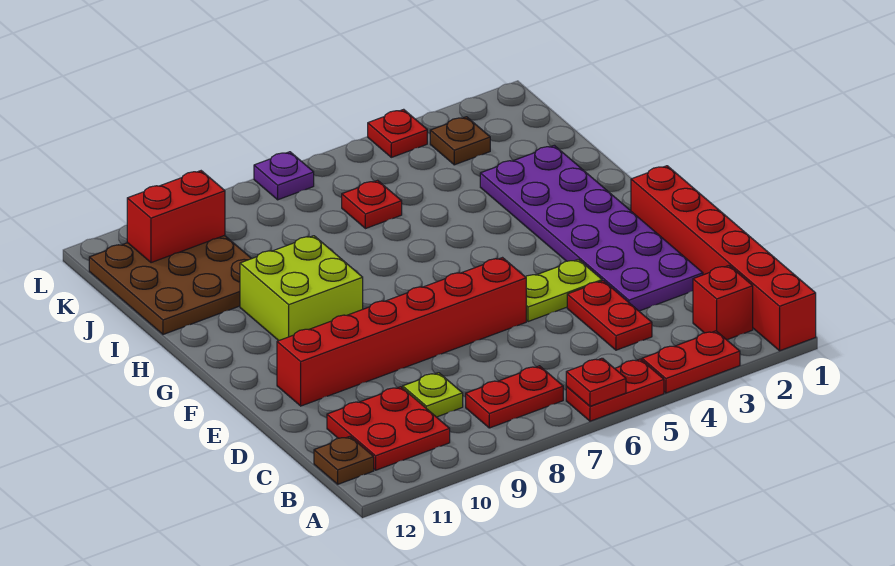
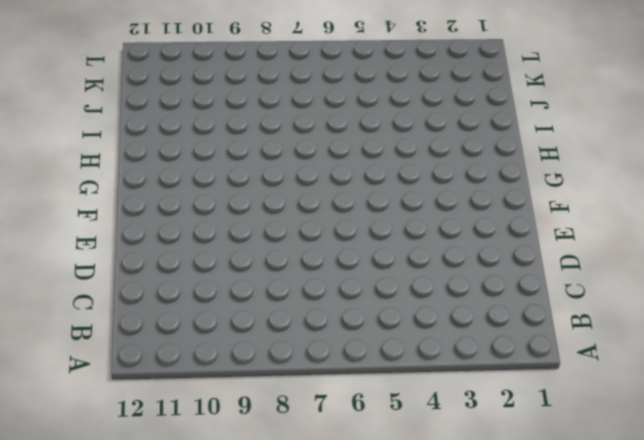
none -> red 1x6 brick [631,166,816,351]
none -> red 1x2 plate [642,331,740,393]
none -> red 1x2 plate [566,359,664,421]

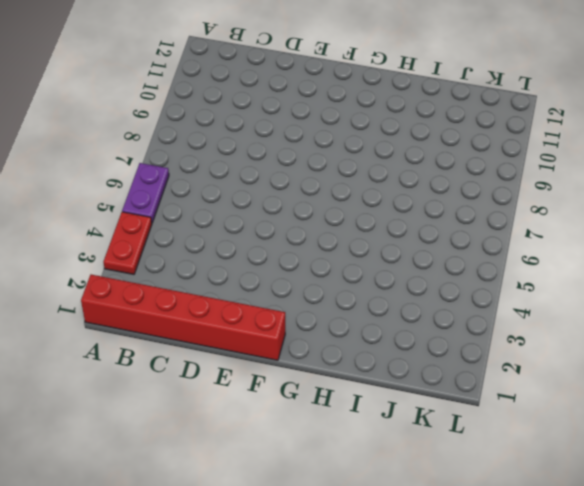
purple 1x2 plate [122,163,169,223] -> red 1x2 plate [566,359,664,421]
none -> red 1x1 brick [693,266,753,340]
none -> red 1x2 plate [466,366,563,428]
none -> red 2x2 plate [327,387,450,470]

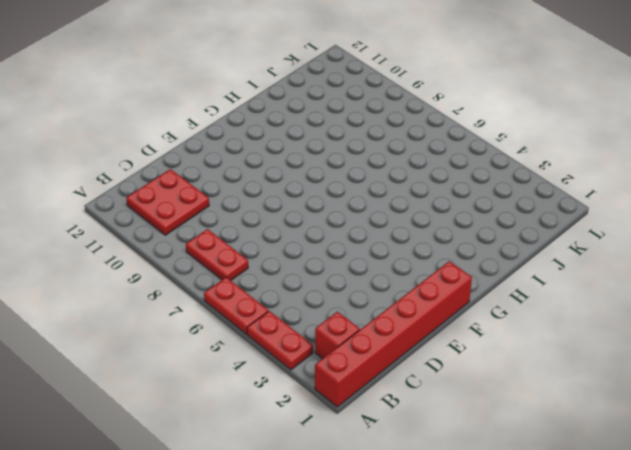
none -> brown 1x1 plate [314,436,374,484]
none -> red 1x2 plate [567,281,652,350]
none -> lime 1x1 plate [403,373,463,417]

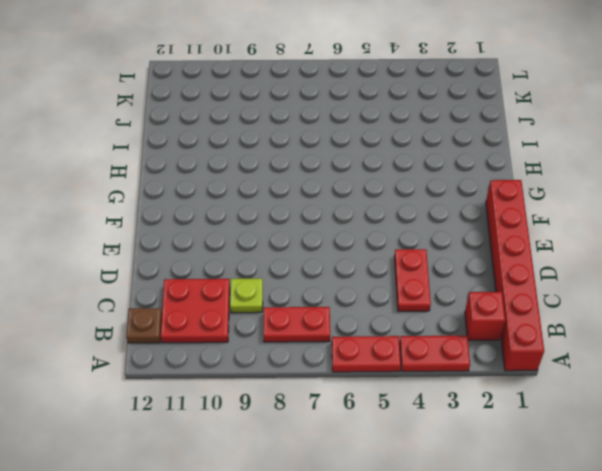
none -> purple 2x6 plate [480,145,703,311]
none -> lime 1x2 plate [526,259,602,322]
none -> red 1x6 brick [277,258,526,406]

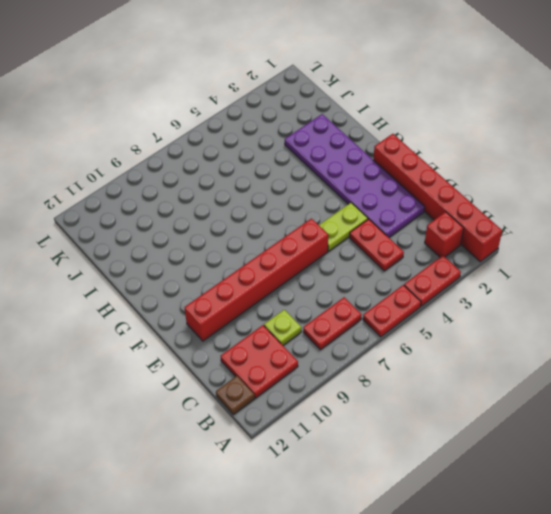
none -> lime 2x2 brick [240,236,363,341]
none -> brown 3x3 plate [89,235,252,334]
none -> red 1x1 plate [342,180,402,229]

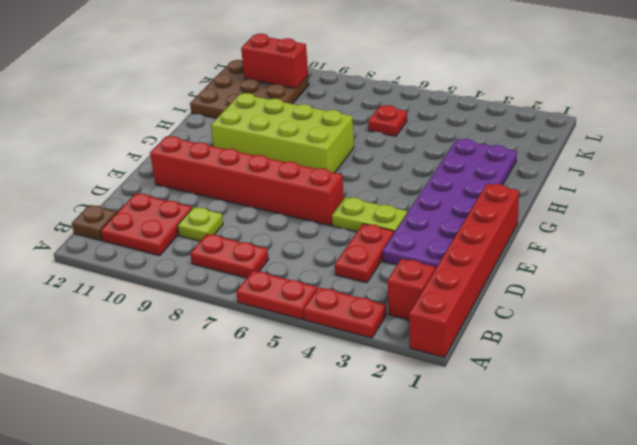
lime 2x4 brick [211,93,354,173] -> lime 2x2 brick [240,236,363,341]
none -> brown 1x1 plate [430,117,490,165]
none -> red 1x1 plate [368,109,427,157]
none -> purple 1x1 plate [254,152,314,200]

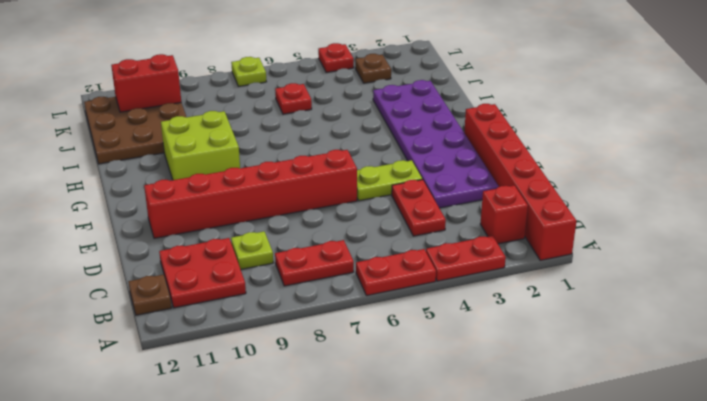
lime 1x1 plate [231,57,266,87] -> purple 1x1 plate [254,152,314,200]
none -> red 1x1 plate [566,358,626,406]

